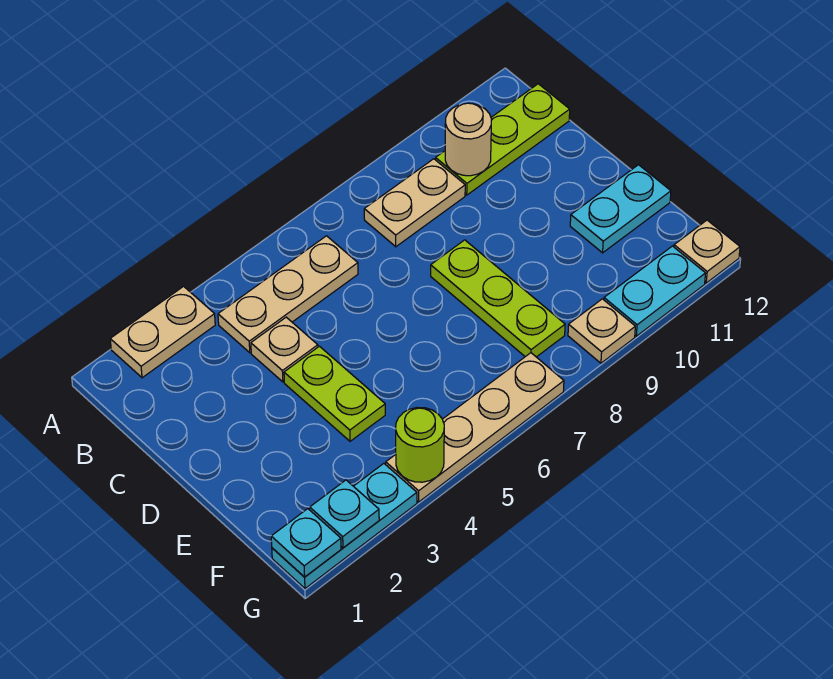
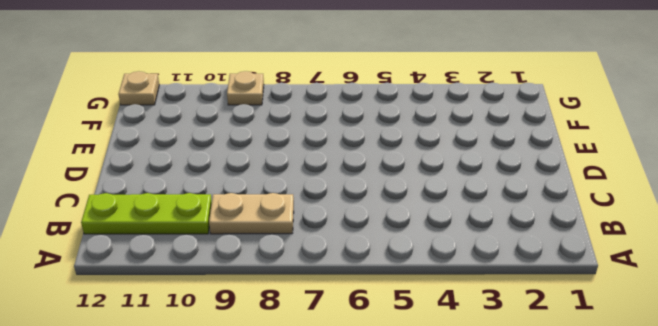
none -> tan 1x2 plate [110,286,215,378]
none -> tan 1x3 plate [218,236,358,353]
none -> tan 1x1 plate [251,317,318,382]

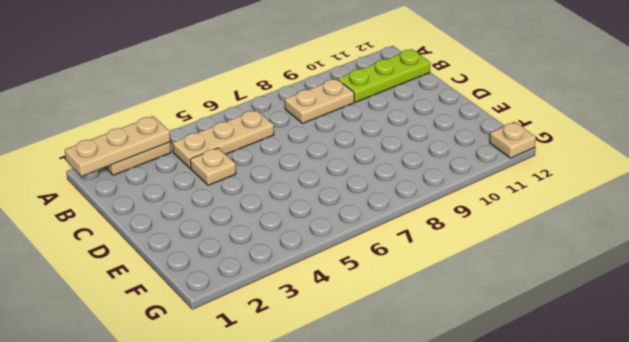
tan 1x3 plate [65,116,170,176] -> none
none -> lime 1x2 plate [284,346,385,441]
none -> lime 1x3 plate [431,240,565,357]
none -> cyan 1x2 plate [570,165,671,253]

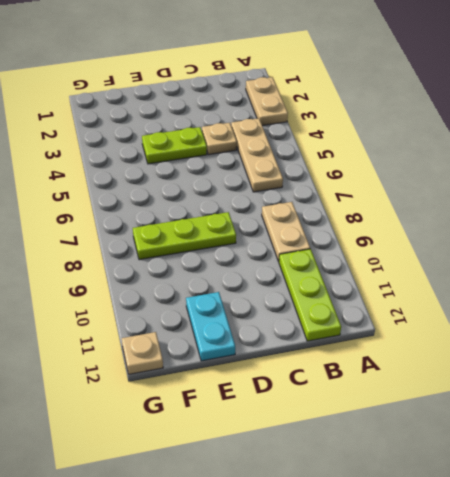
none -> cyan 1x3 plate [272,464,417,588]
none -> tan 1x4 plate [386,353,564,502]
none -> tan 1x1 plate [568,299,635,363]

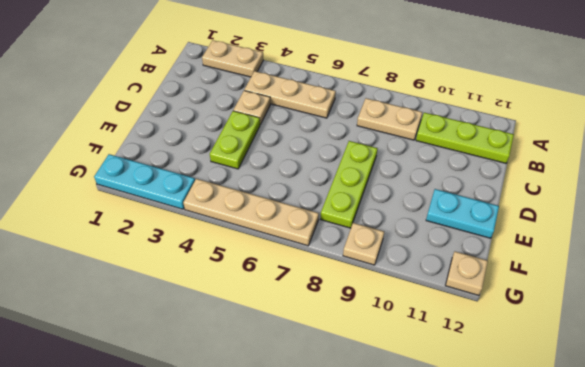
none -> cyan 1x2 plate [604,246,706,336]
none -> tan 1x1 round brick [445,103,492,176]
none -> cyan 1x1 plate [271,509,341,577]

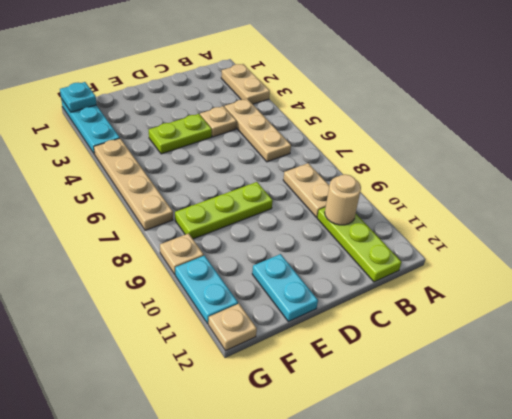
none -> cyan 1x1 plate [310,480,379,548]
none -> lime 1x1 round brick [396,407,444,482]

